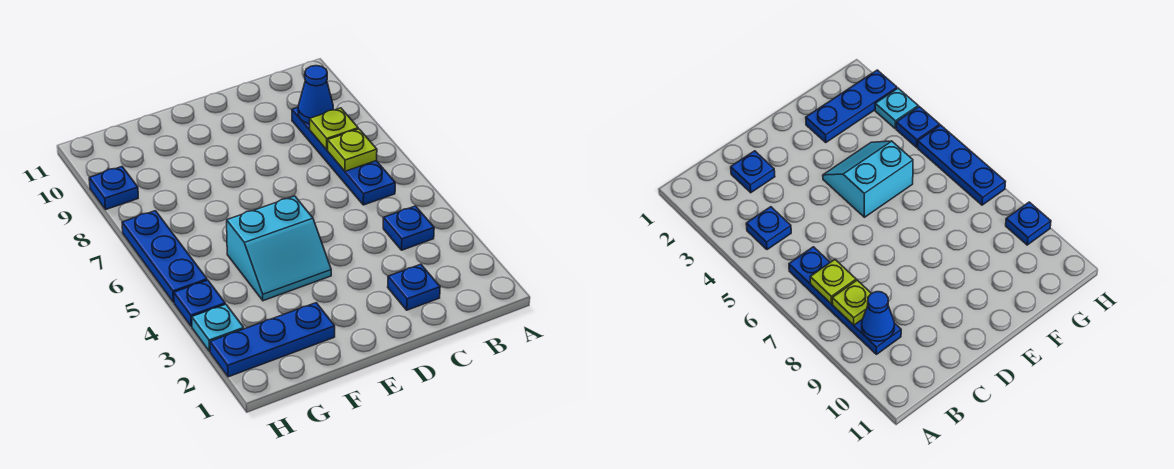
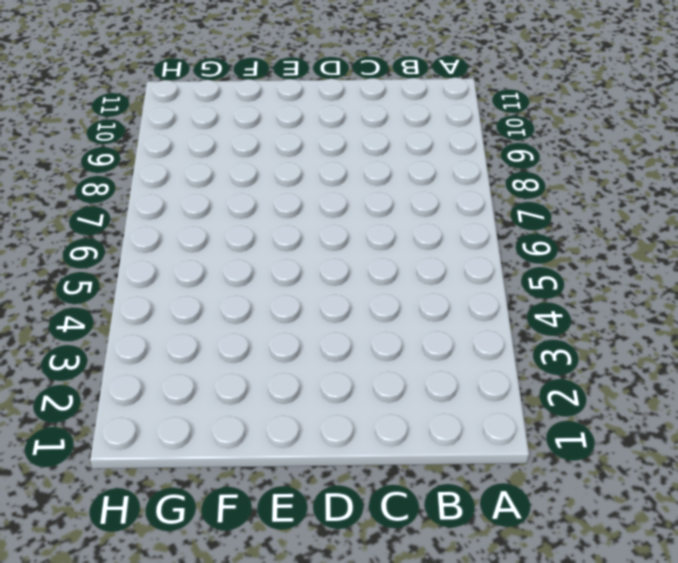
none -> blue 1x1 plate [383,206,434,250]
none -> blue 1x4 plate [292,107,395,205]
none -> blue 1x1 plate [388,264,440,310]

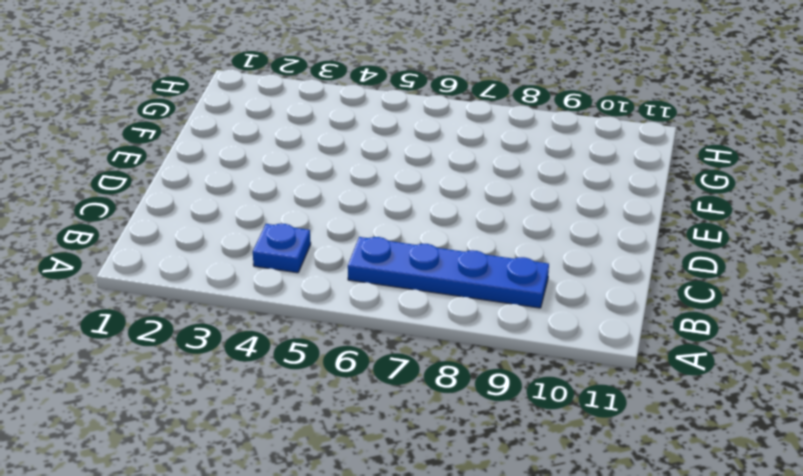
none -> blue 1x1 plate [388,264,440,310]
none -> cyan 2x2 slope [227,196,331,301]
none -> blue 1x3 plate [210,303,335,377]

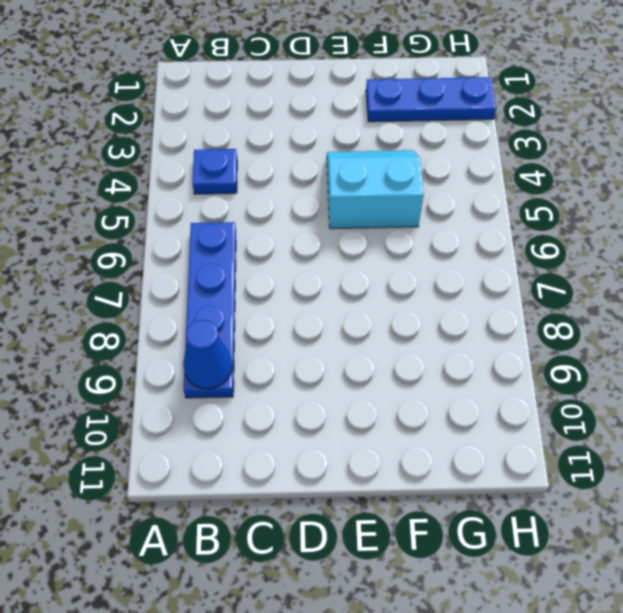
none -> blue 1x1 plate [388,264,440,310]
none -> cyan 1x1 plate [192,304,244,352]
none -> blue 1x1 plate [174,280,225,327]

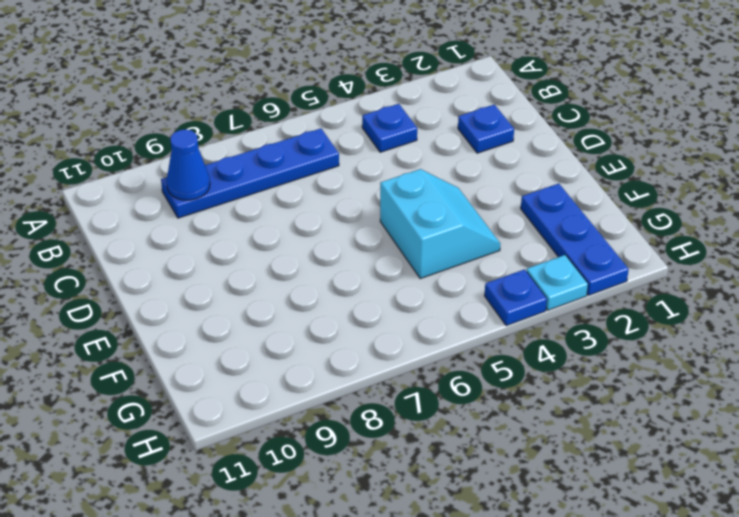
none -> blue 1x3 plate [122,211,207,302]
none -> blue 1x1 plate [89,167,138,210]
none -> lime 1x1 plate [328,129,377,171]

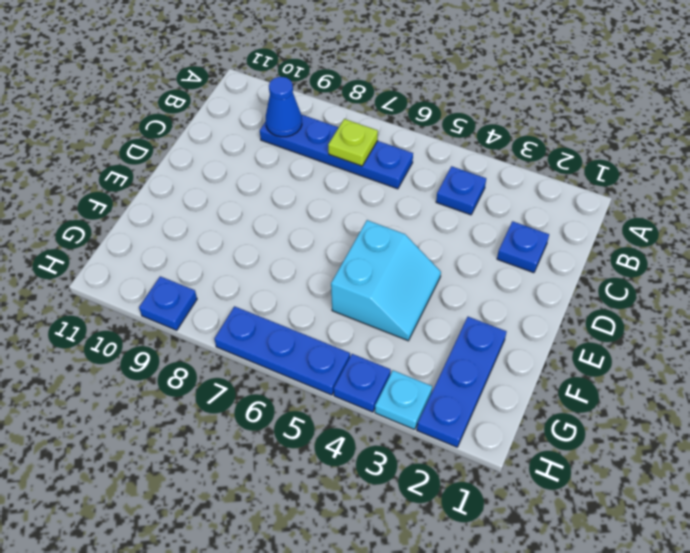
none -> lime 1x1 plate [310,108,358,150]

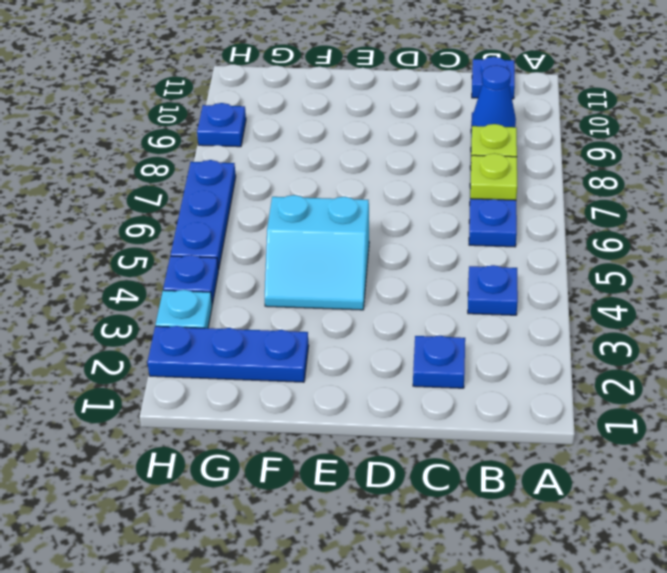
blue 1x1 plate [472,57,515,99] -> none

